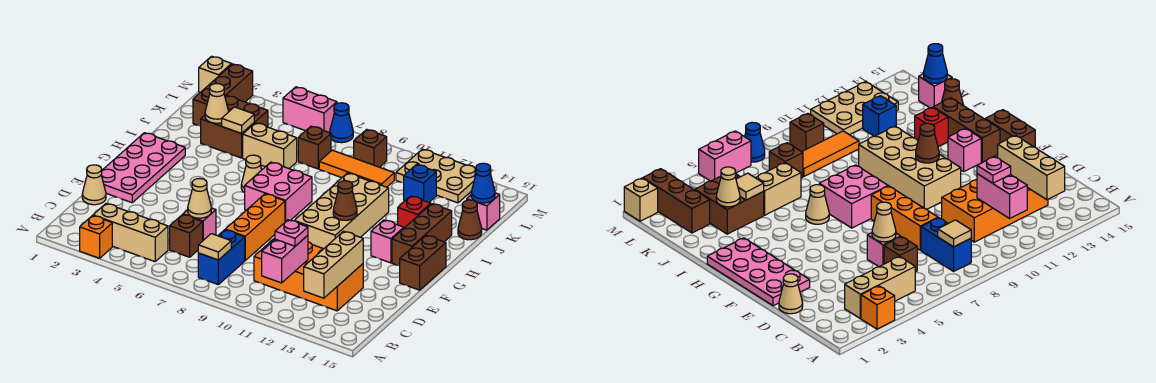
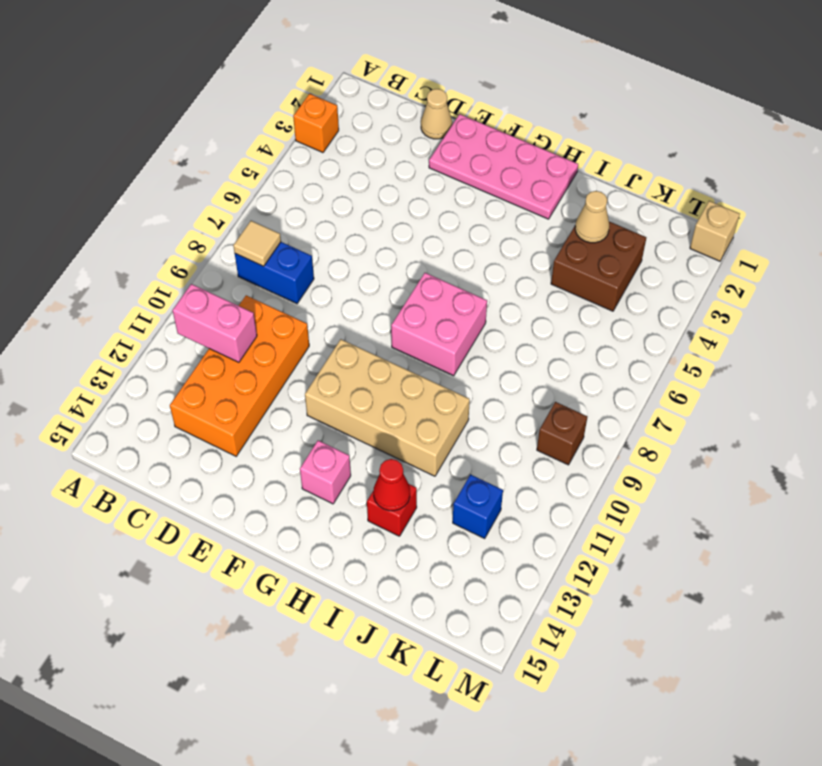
red 1x1 cone [374,459,410,511] -> none
none -> tan 1x3 brick [93,204,168,262]
none -> brown 1x1 brick [170,214,203,257]
none -> pink 1x1 brick [183,208,216,240]
none -> orange 1x3 brick [225,194,285,260]

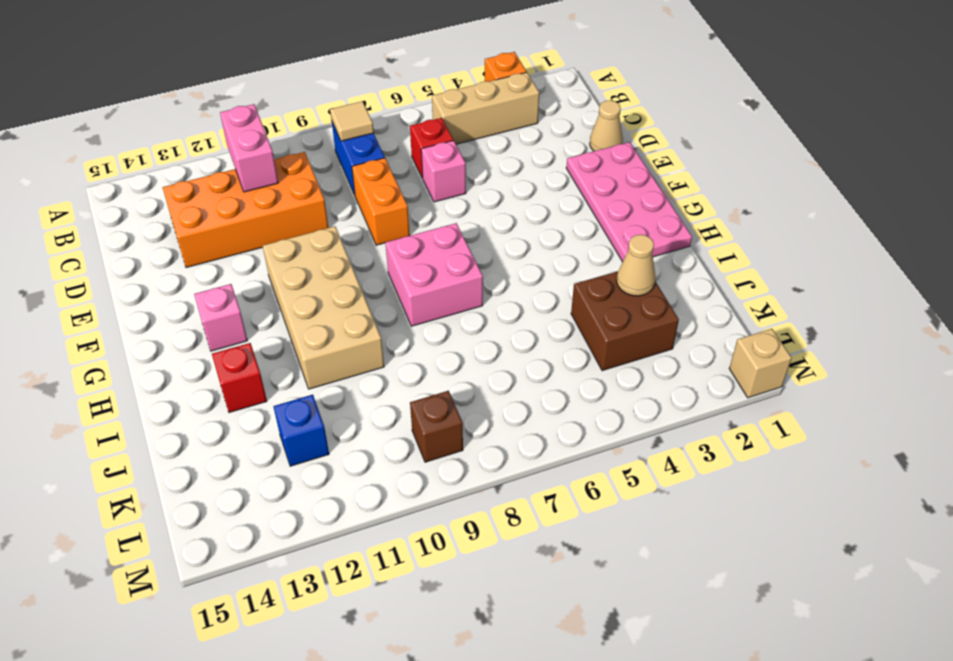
red 1x1 brick [410,118,453,178] -> brown 1x1 brick [170,214,203,257]
orange 1x2 brick [352,158,410,245] -> orange 1x3 brick [225,194,285,260]
none -> brown 1x2 brick [400,235,446,290]
none -> brown 1x3 brick [392,204,452,266]
none -> tan 1x1 cone [241,155,262,193]
none -> tan 1x2 brick [243,123,297,168]

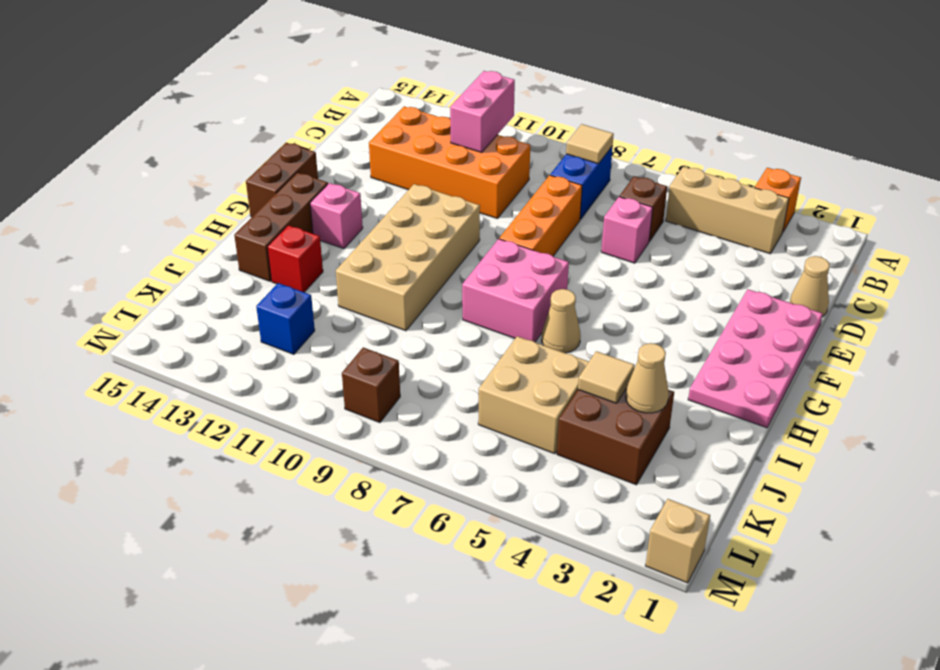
tan 2x2 brick [478,336,589,454] -> tan 1x2 brick [243,123,297,168]
none -> brown 1x1 cone [458,200,482,240]
none -> brown 1x3 brick [193,64,253,126]
none -> brown 1x1 brick [298,126,331,169]
none -> orange 1x3 tile [319,150,394,187]

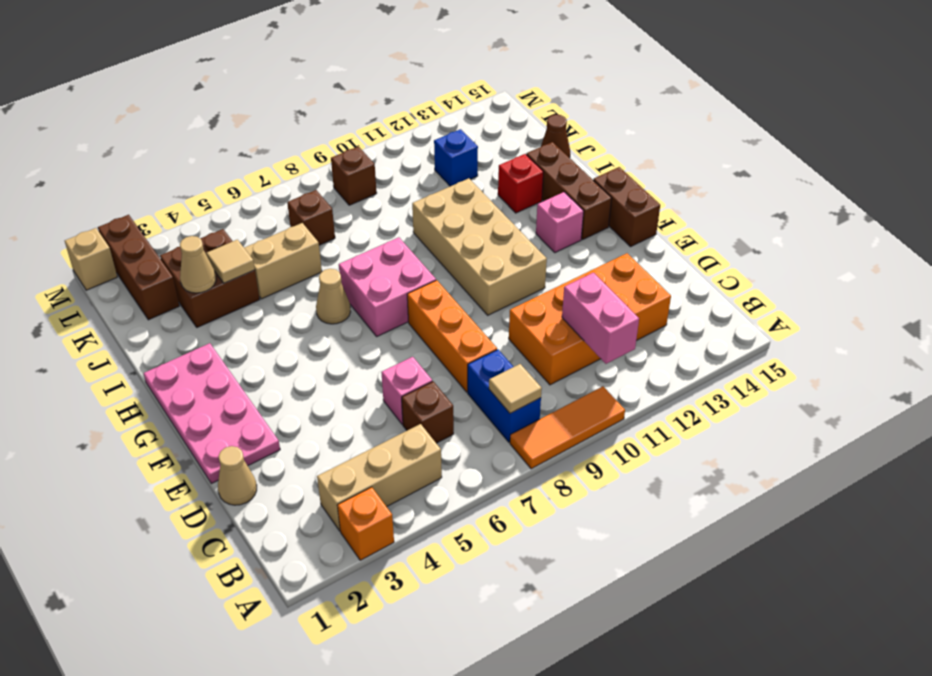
orange 1x3 tile [510,386,625,469] -> orange 1x3 tile moved to [319,150,394,187]
none -> pink 1x1 brick [467,193,500,230]
none -> tan 2x3 plate [396,149,476,203]
none -> pink 1x2 brick [283,87,337,133]
none -> blue 1x1 cone [330,103,353,143]

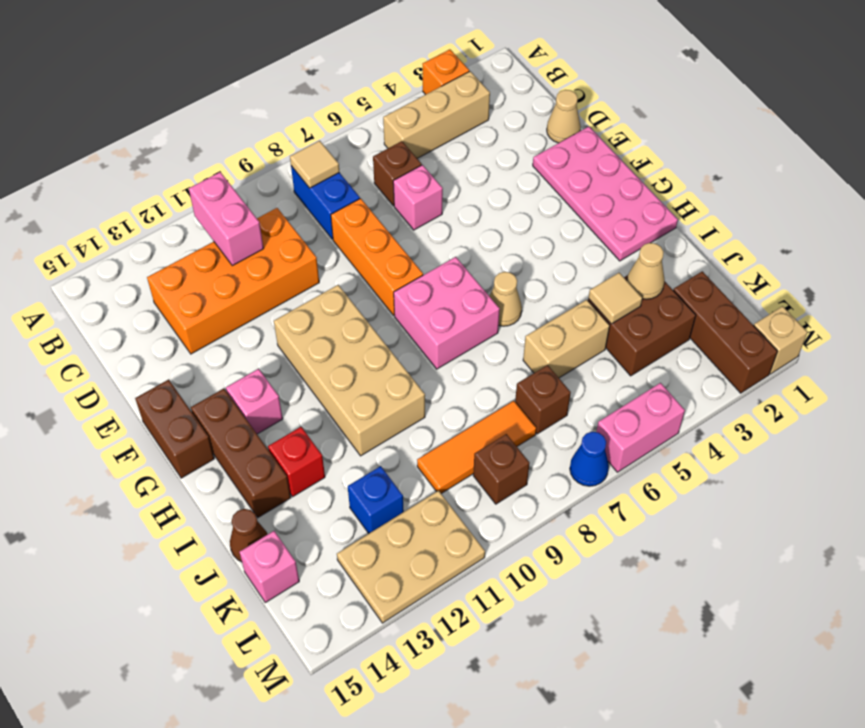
none -> tan 1x3 brick [304,231,363,298]
none -> tan 1x1 cone [188,179,211,218]
none -> brown 1x1 cone [333,181,357,220]
none -> blue 1x1 cone [471,163,495,203]

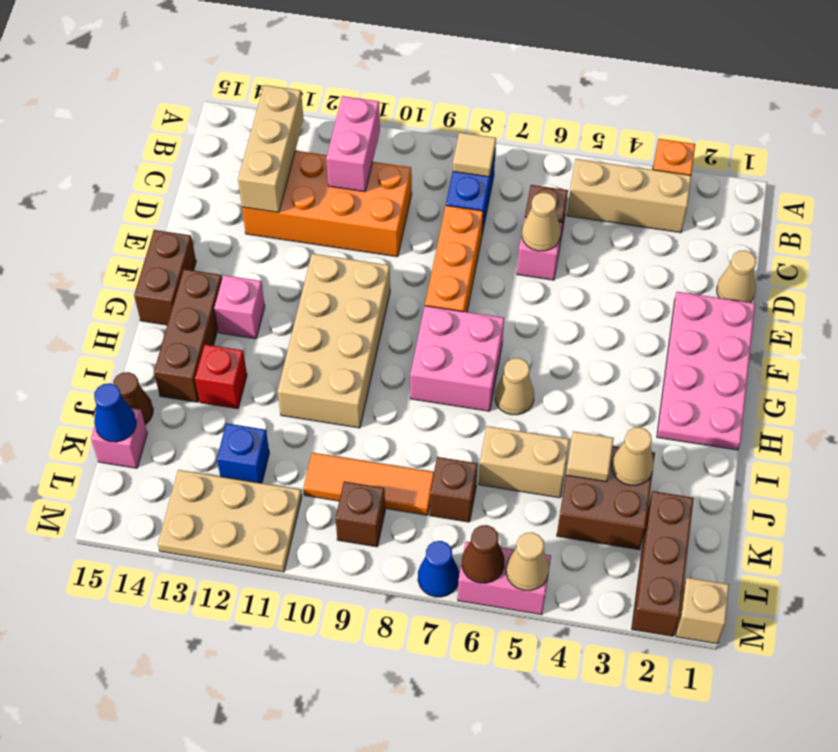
tan 1x1 cone [506,532,549,591] -> none
brown 1x1 cone [462,525,504,583] -> brown 1x1 cone moved to [333,181,357,220]
none -> pink 1x1 plate [275,220,308,246]

